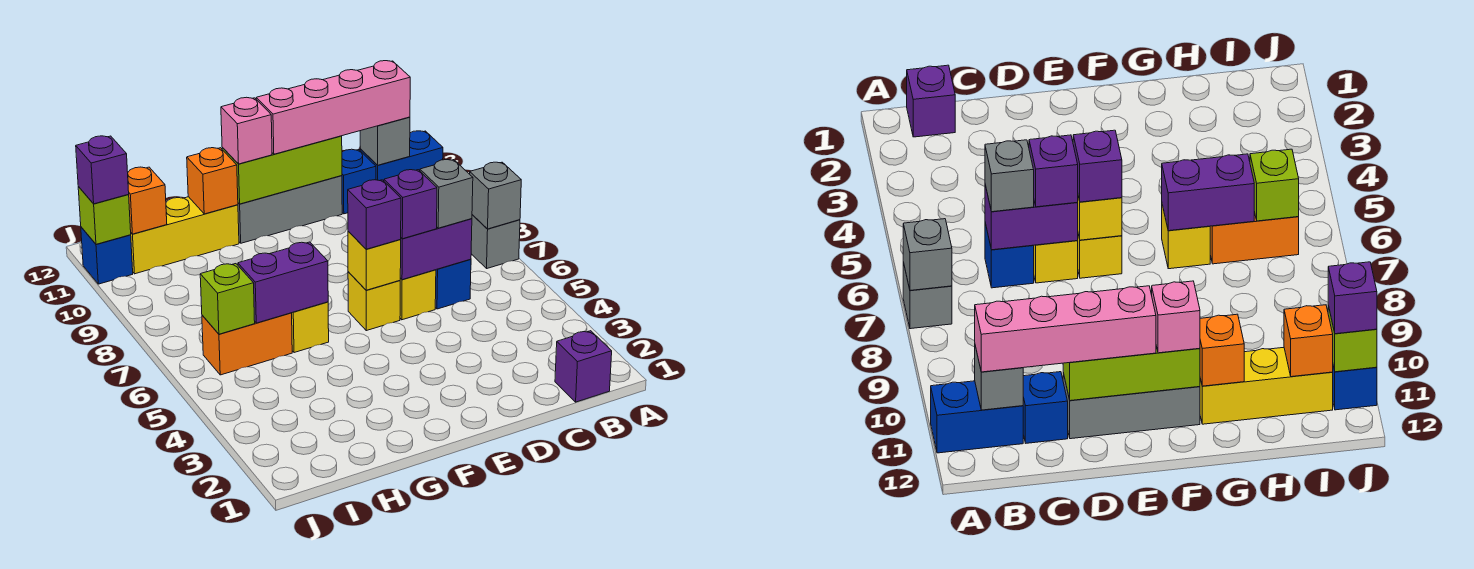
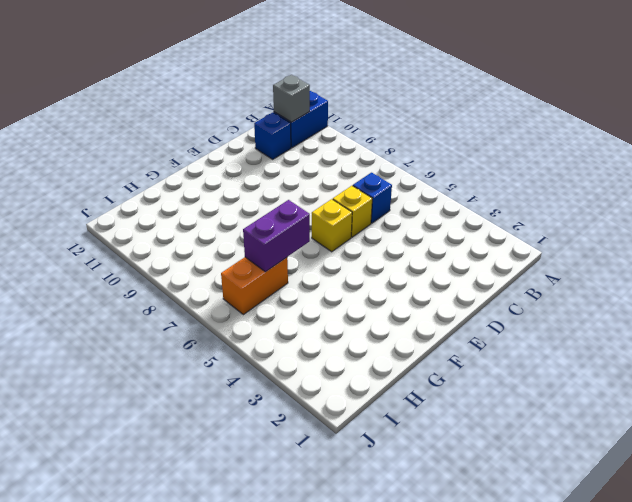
none -> grey 1x1 brick [471,215,520,268]
none -> purple 1x1 brick [555,331,612,402]
none -> grey 1x3 brick [238,176,342,243]

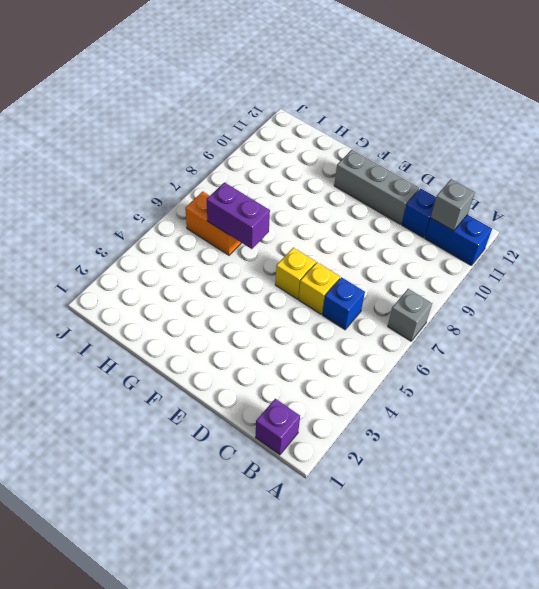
none -> yellow 1x1 brick [292,302,329,353]
none -> yellow 1x3 brick [131,197,239,274]
none -> blue 1x1 brick [81,227,133,284]

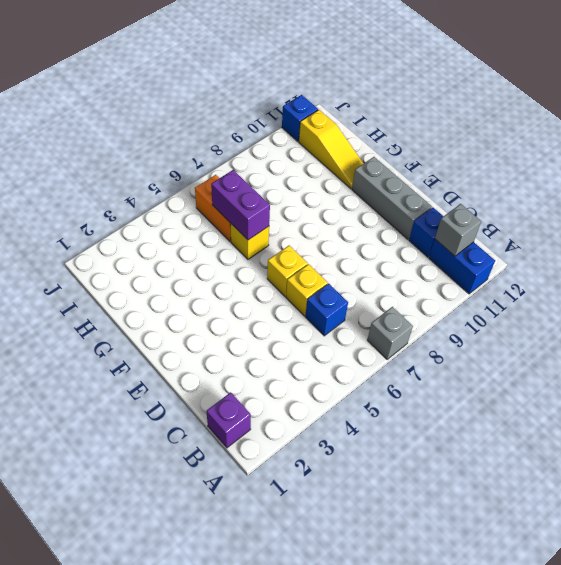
yellow 1x3 slope [299,110,364,189] -> yellow 1x3 brick [131,197,239,274]
none -> grey 1x1 brick [470,162,521,229]
none -> purple 1x2 brick [400,219,472,280]
none -> lime 1x3 brick [222,136,342,204]

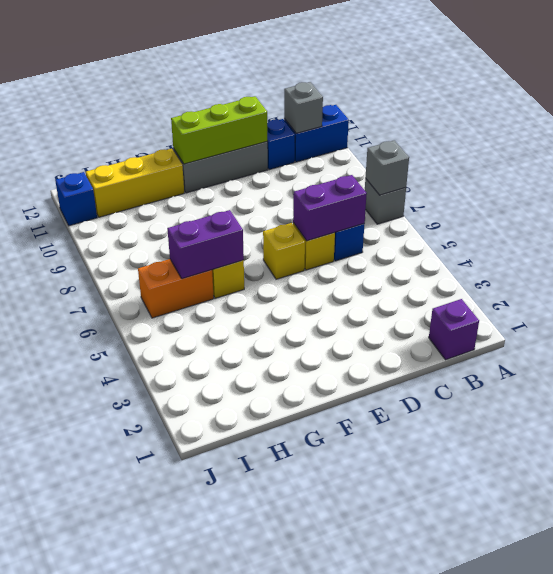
none -> yellow 1x1 brick [348,231,401,290]
none -> orange 1x1 brick [187,148,238,214]
none -> lime 1x1 brick [200,264,255,334]

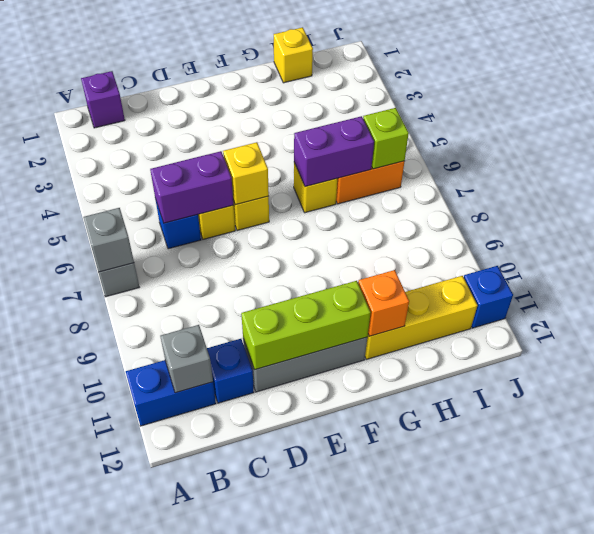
yellow 1x1 brick [274,27,313,83] -> none
none -> orange 1x1 brick [128,167,167,234]
none -> lime 1x1 brick [78,187,131,244]
none -> pink 1x4 brick [256,61,410,154]

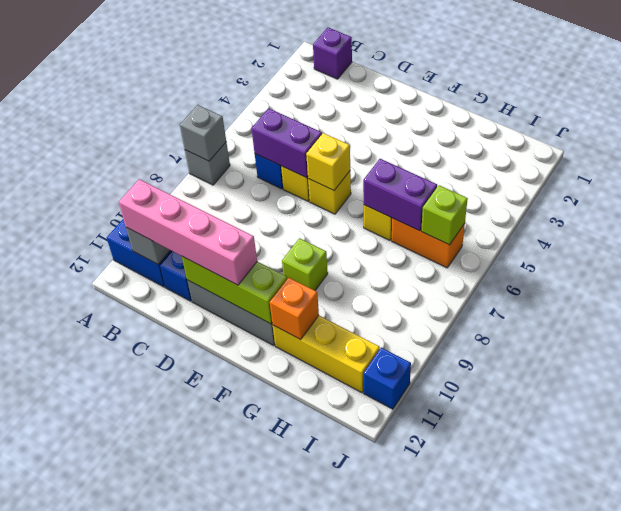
lime 1x1 brick [282,238,328,290] -> lime 1x1 brick moved to [78,187,131,244]
none -> orange 1x1 brick [128,167,167,234]
none -> grey 1x1 brick [420,160,473,228]
none -> purple 1x1 brick [384,170,437,239]

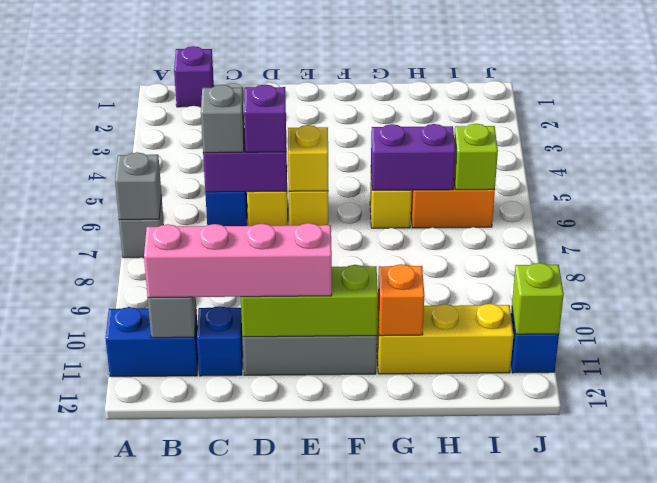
none -> orange 1x1 brick [128,167,167,234]
none -> purple 1x1 brick [348,180,401,249]
none -> pink 1x1 brick [221,97,272,164]

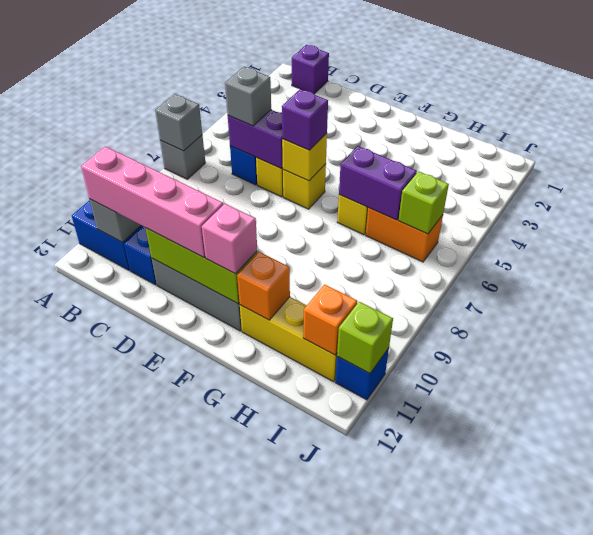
none -> purple 1x1 brick [384,170,437,239]
none -> purple 1x1 brick [76,136,129,204]

